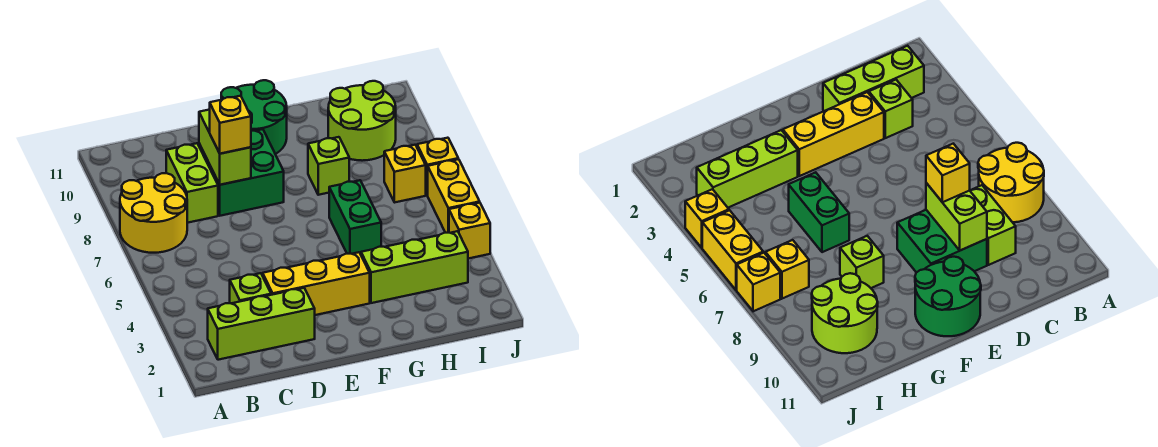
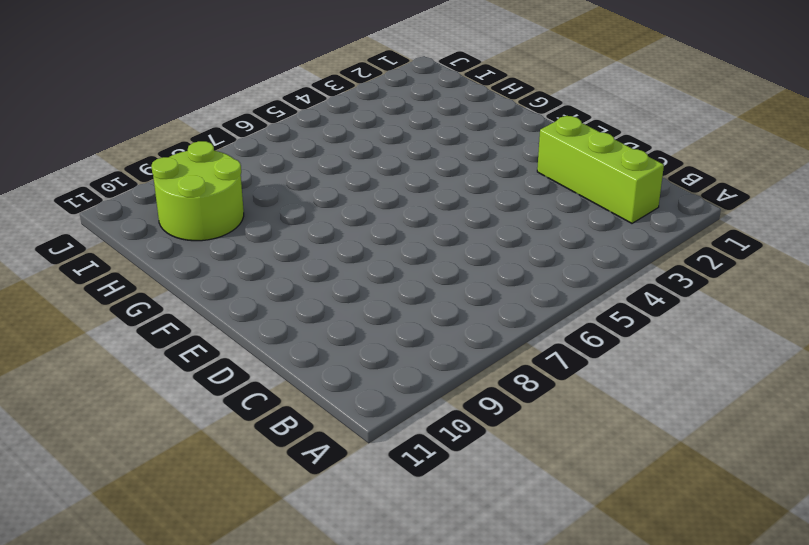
none -> yellow 2x2 round brick [120,173,187,253]
none -> lime 1x1 brick [230,273,271,303]
none -> lime 1x2 brick [166,143,218,223]

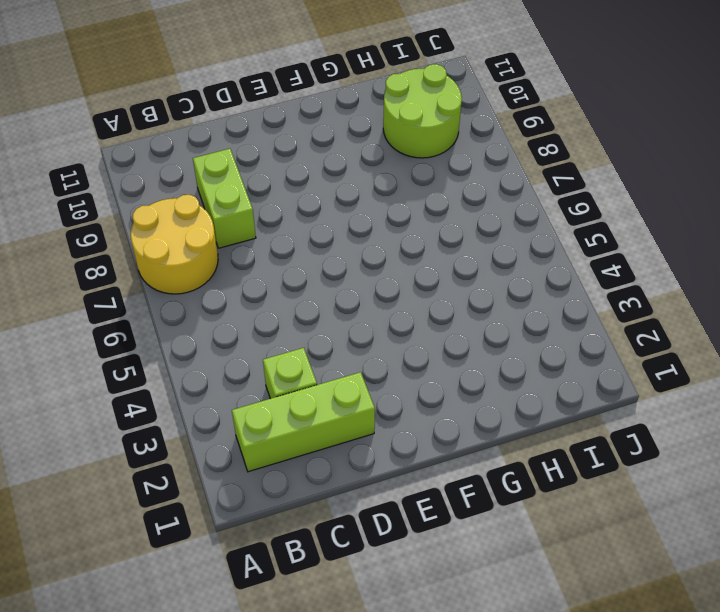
none -> yellow 1x3 brick [263,252,370,315]
none -> green 2x2 brick [199,129,284,216]
none -> green 2x2 round brick [221,80,287,154]

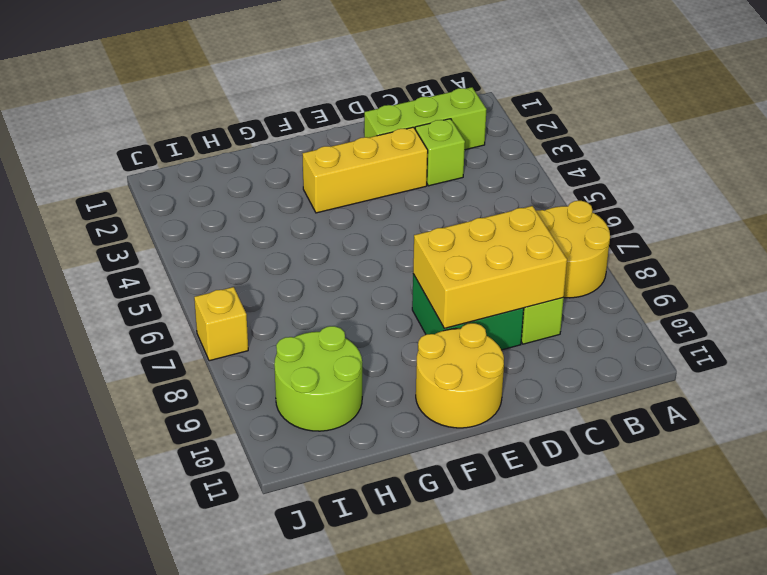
yellow 2x3 brick [413,206,567,328] -> lime 1x2 brick [199,110,251,185]
yellow 2x2 round brick [416,323,504,428] -> green 2x2 round brick [221,80,287,154]
none -> lime 1x3 brick [361,231,468,303]
none -> green 1x2 brick [329,180,381,254]
none -> lime 1x1 brick [308,137,349,195]

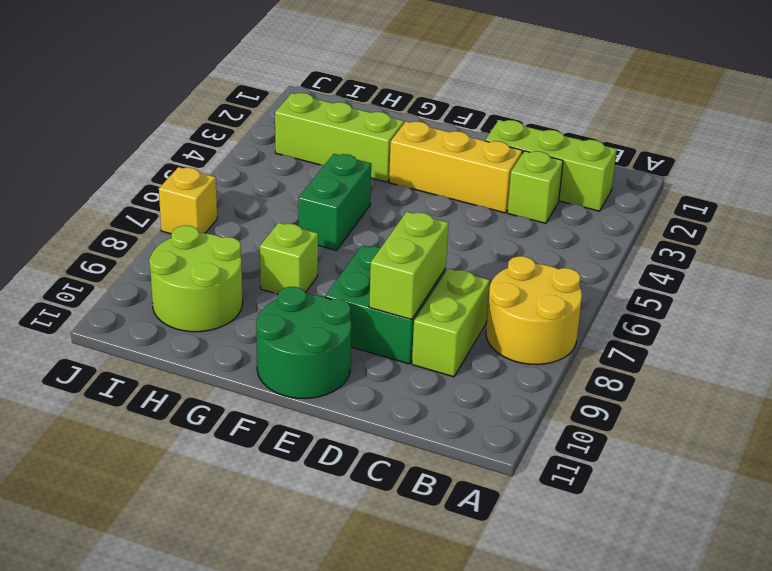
none -> yellow 1x1 brick [384,145,426,202]
none -> yellow 1x1 brick [449,203,490,259]
none -> yellow 1x2 brick [427,159,480,233]

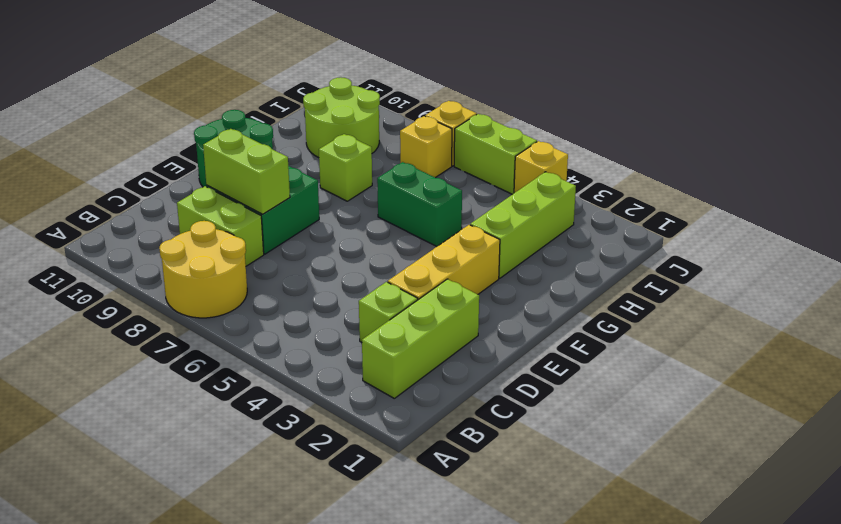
lime 1x2 brick [454,114,537,194] -> yellow 1x2 brick [427,159,480,233]
none -> yellow 1x1 brick [210,96,251,154]

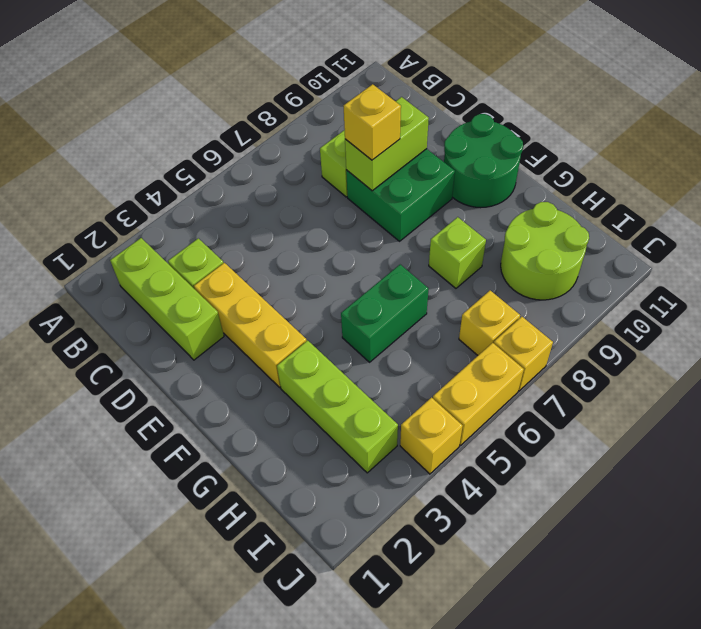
none -> yellow 2x2 round brick [120,173,187,253]

